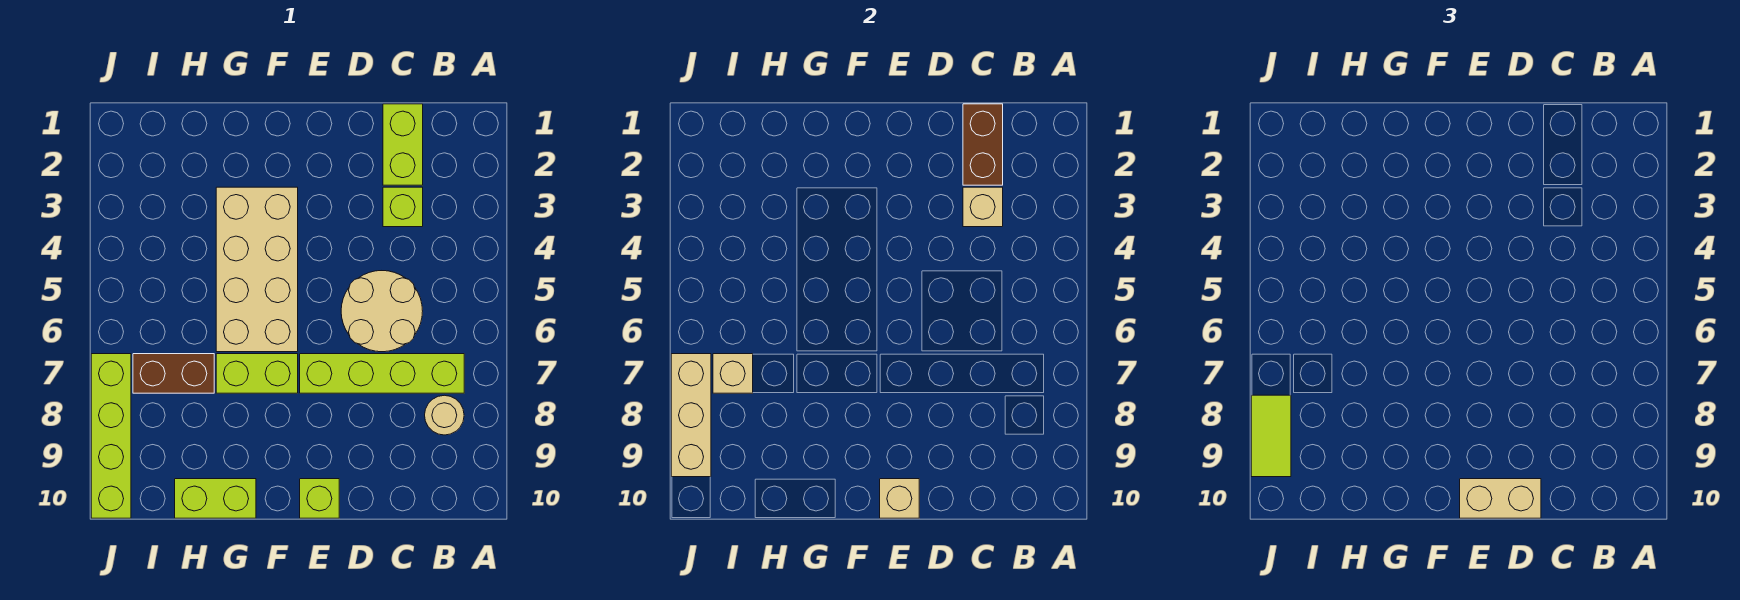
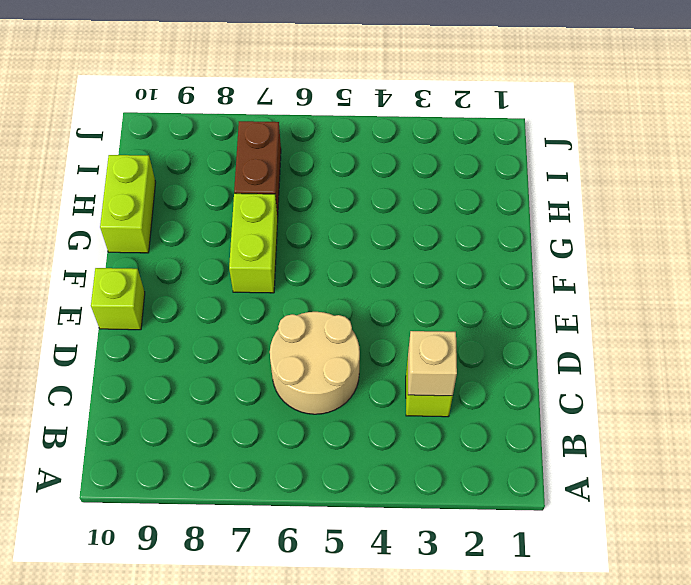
none -> lime 1x4 brick [300,354,464,393]
none -> tan 1x1 round brick [425,395,464,435]
none -> lime 1x2 brick [383,104,423,185]

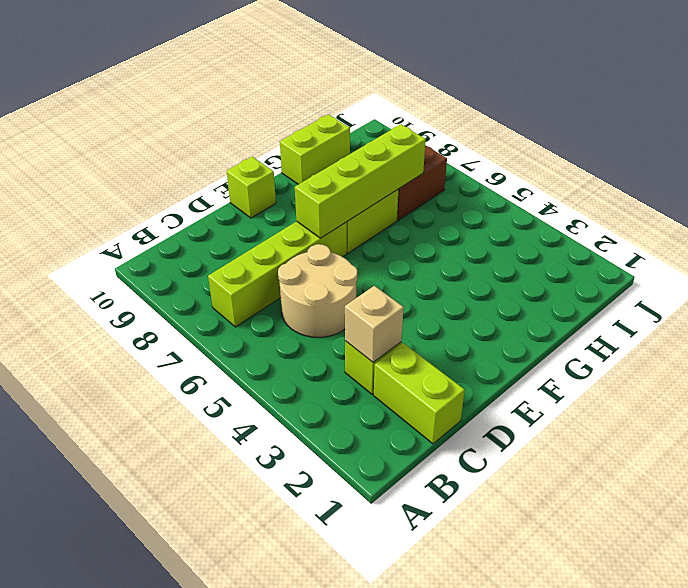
lime 1x4 brick [295,124,426,238] -> lime 1x4 brick turned to [91,354,131,518]
none -> tan 1x1 round brick [425,395,464,435]
none -> tan 2x4 brick [216,187,298,352]
none -> brown 1x2 brick [963,104,1003,185]

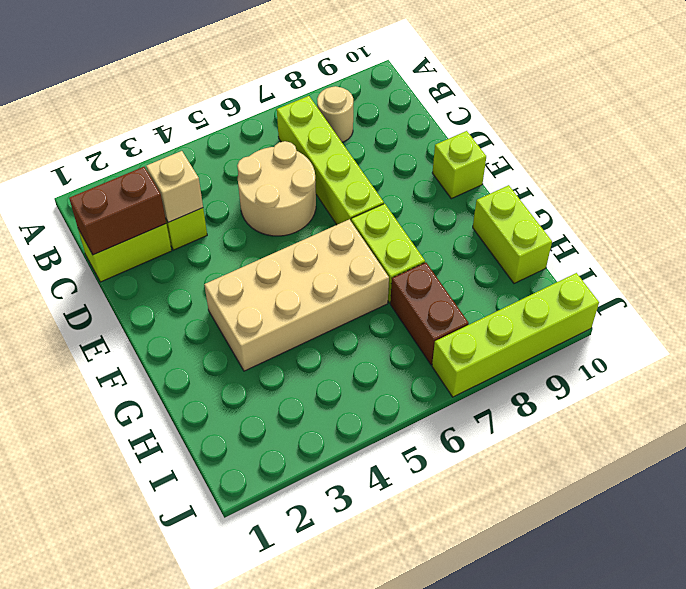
none -> tan 1x1 brick [880,479,919,518]
none -> tan 1x1 brick [713,354,753,393]
none -> tan 1x3 brick [671,354,711,477]

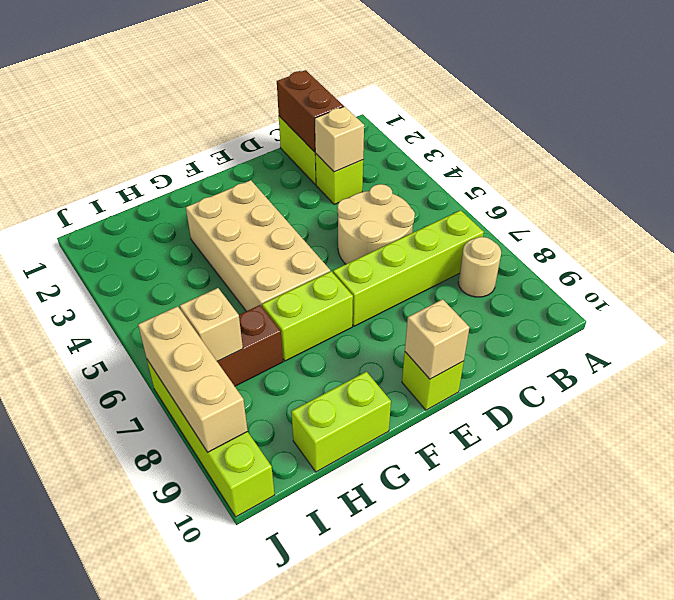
none -> tan 1x2 brick [1460,479,1541,518]
none -> lime 1x2 tile [1251,395,1291,477]

